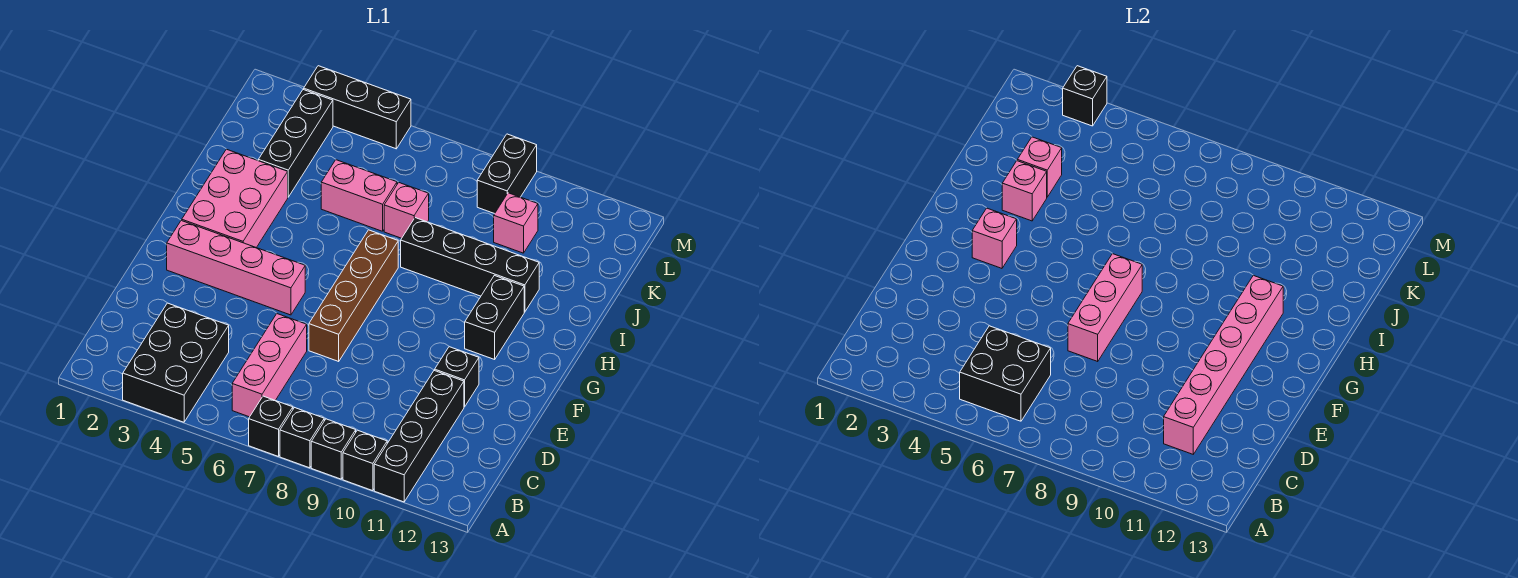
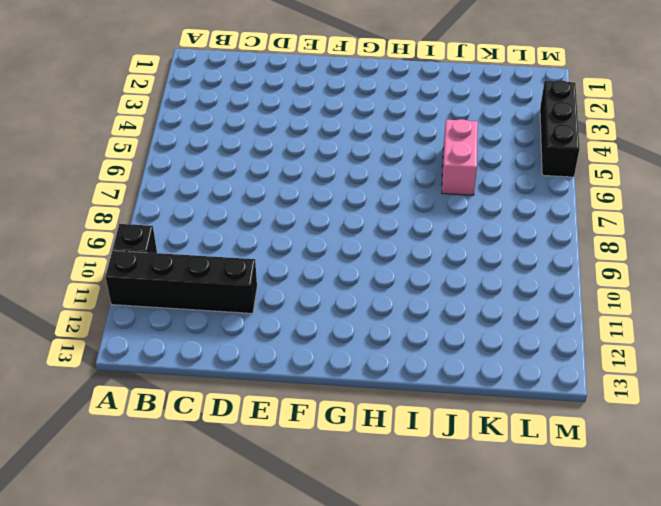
none -> black 2x3 brick [123,303,229,422]
none -> black 1x1 brick [249,396,293,456]
none -> black 1x1 brick [280,407,324,468]

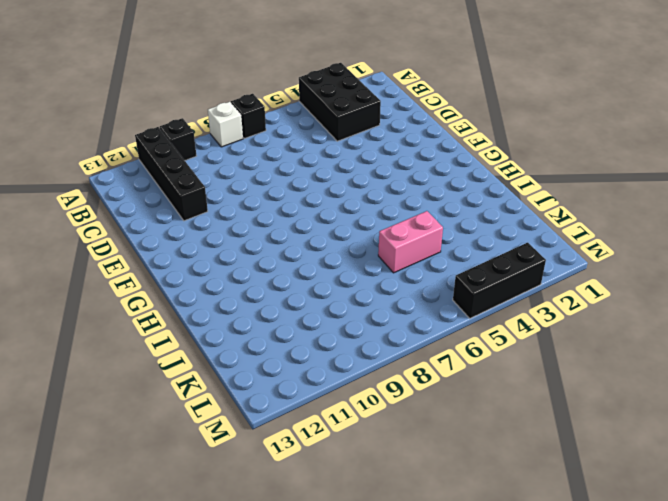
white 1x1 brick [208,102,243,147] -> black 1x1 brick [280,407,324,468]
none -> black 1x1 brick [311,419,356,479]
none -> pink 1x3 brick [232,314,307,417]
none -> brown 1x4 brick [309,230,398,361]

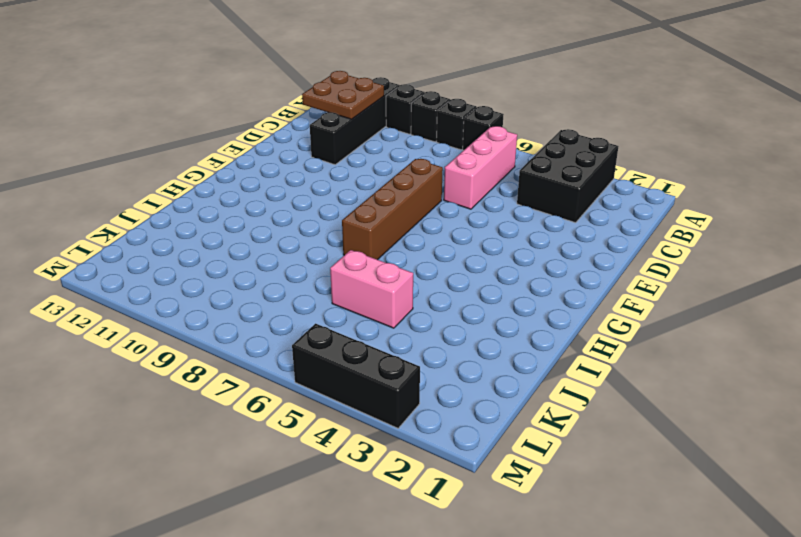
brown 2x2 plate [302,71,384,119] -> pink 1x6 brick [1164,275,1283,454]
none -> black 1x1 brick [435,347,479,407]
none -> pink 1x4 brick [167,220,305,315]
none -> pink 2x3 brick [182,149,288,248]

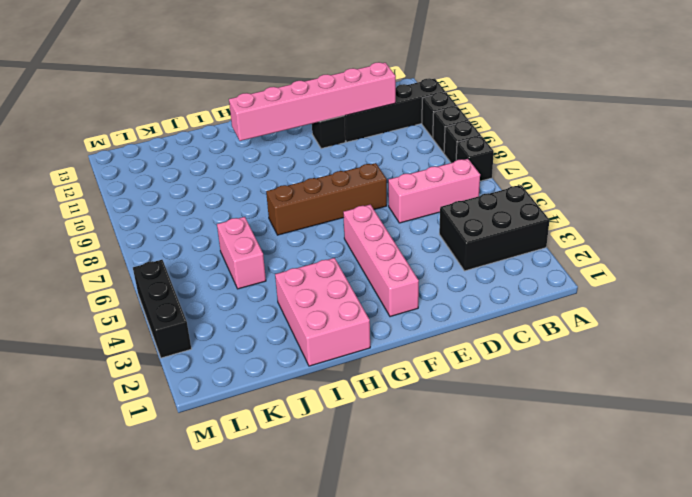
pink 2x3 brick [275,258,370,366] -> pink 2x3 brick turned to [182,149,288,248]
none -> black 1x2 brick [465,275,524,359]
none -> black 1x4 brick [401,218,539,312]
none -> black 1x3 brick [258,89,333,197]

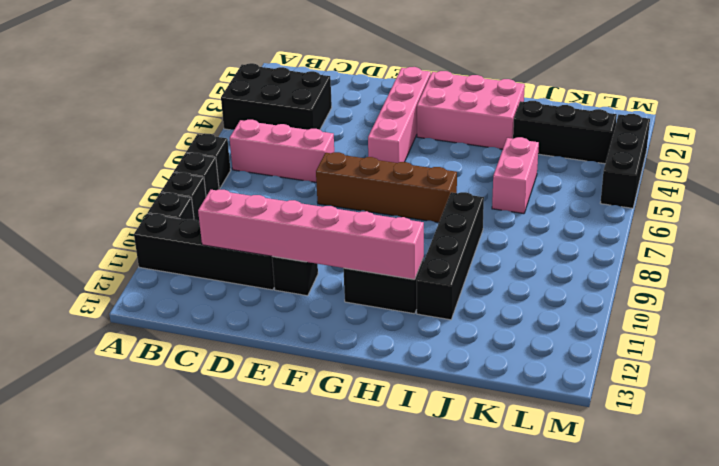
none -> pink 1x1 brick [384,182,429,238]
none -> pink 1x1 brick [494,193,538,253]
none -> black 1x2 brick [477,134,537,214]

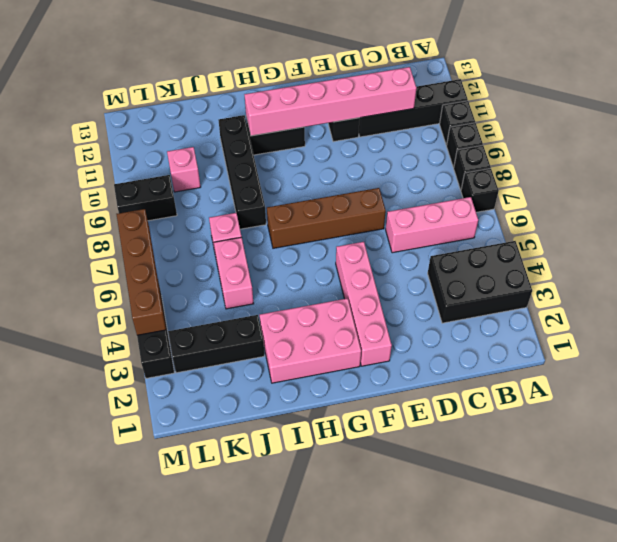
brown 1x4 brick [117,209,166,335] -> none
none -> black 2x2 brick [960,326,1051,421]
none -> pink 1x3 brick [1068,254,1142,361]
none -> pink 1x1 brick [972,208,1017,268]

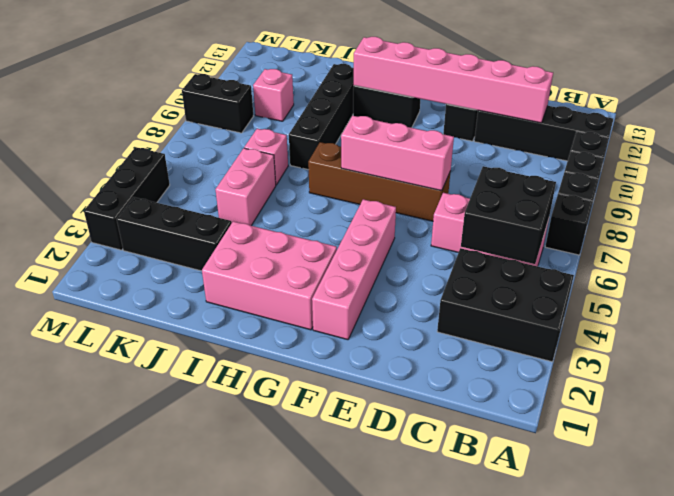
none -> pink 1x1 brick [972,208,1017,268]
none -> pink 1x1 brick [1002,161,1047,221]
none -> pink 1x1 brick [1017,137,1062,197]

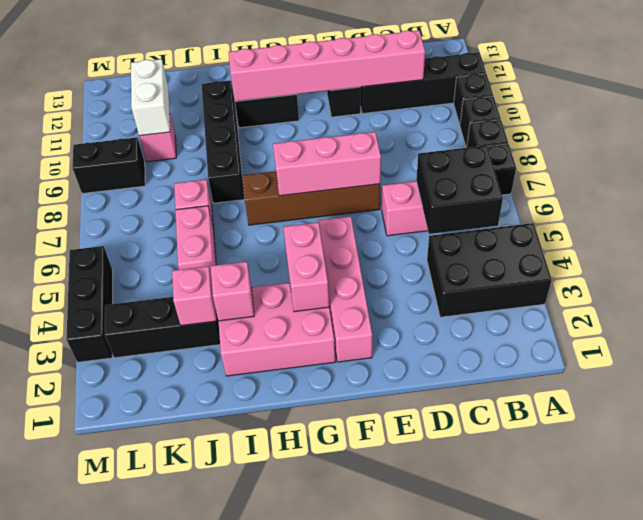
pink 1x2 brick [283,222,329,312] -> pink 1x1 brick [972,208,1017,268]
white 1x2 brick [131,59,170,136] -> none
none -> black 1x1 brick [1063,66,1107,126]

